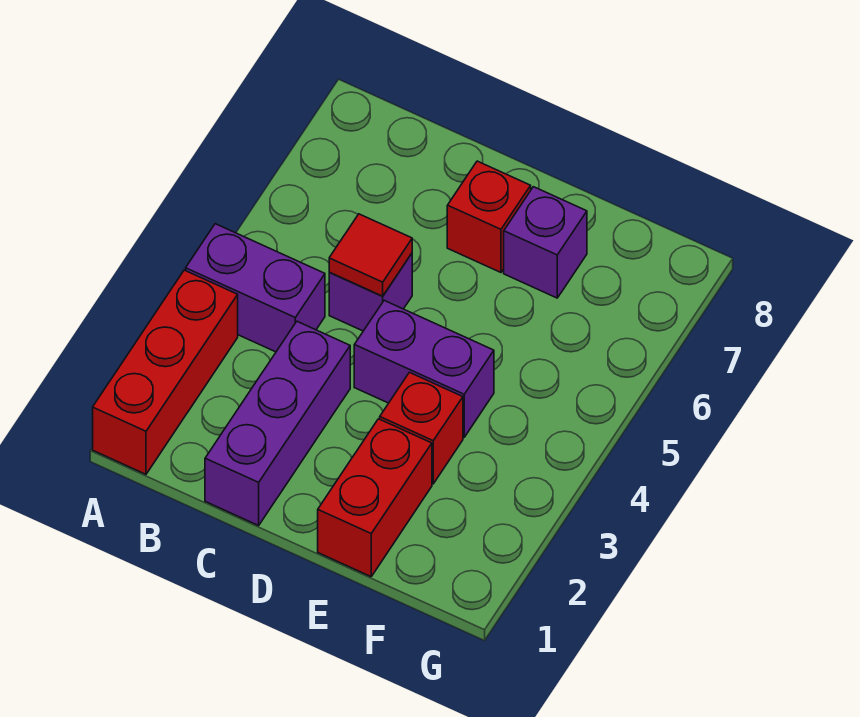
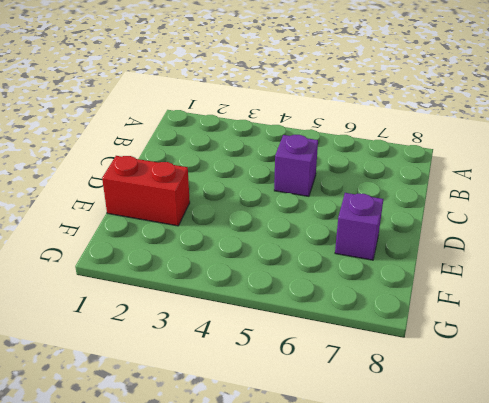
none -> red 1x3 brick [93,270,238,474]
none -> purple 1x2 brick [186,224,325,352]

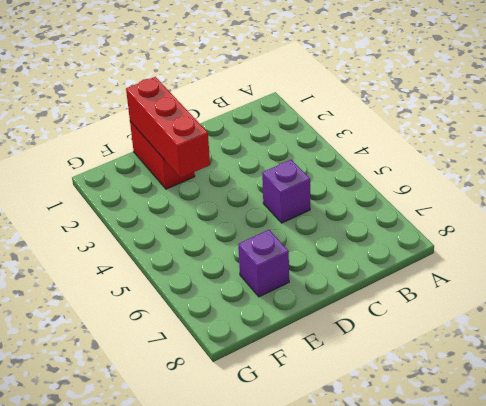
red 1x3 brick [126,77,210,178] -> red 1x3 brick moved to [93,270,238,474]
none -> purple 1x2 brick [186,224,325,352]
none -> purple 1x3 brick [205,322,350,526]

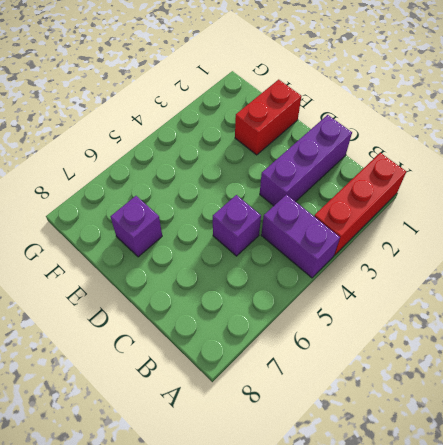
none -> purple 1x2 brick [354,301,494,437]
none -> red 1x1 brick [447,161,531,272]

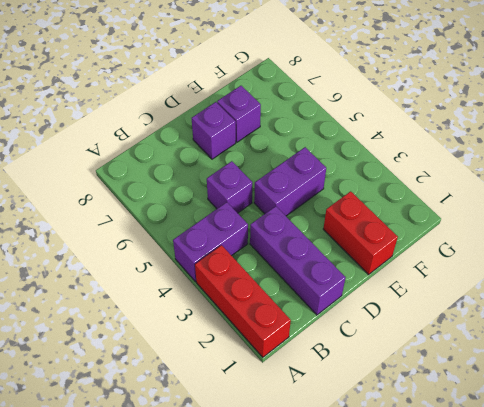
purple 1x1 brick [192,102,236,159] -> red 1x1 brick [447,161,531,272]
none -> red 1x1 brick [380,372,463,484]
none -> red 1x1 tile [329,214,412,296]

